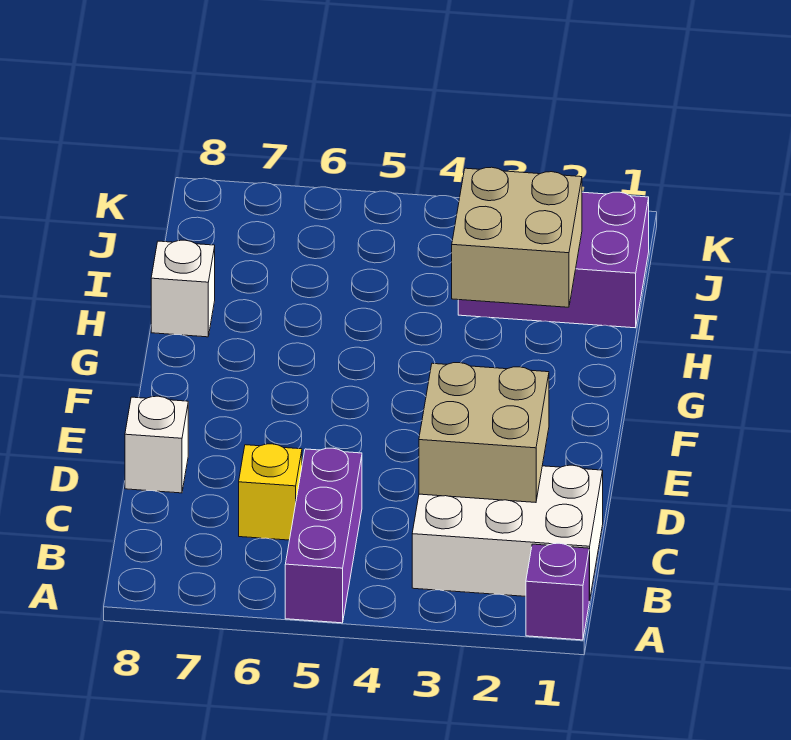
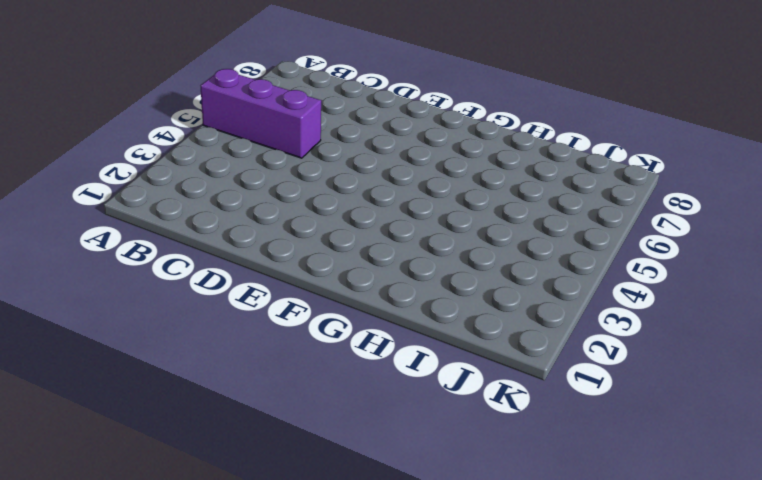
none -> purple 1x1 brick [526,543,589,640]
none -> white 2x3 brick [412,465,603,601]

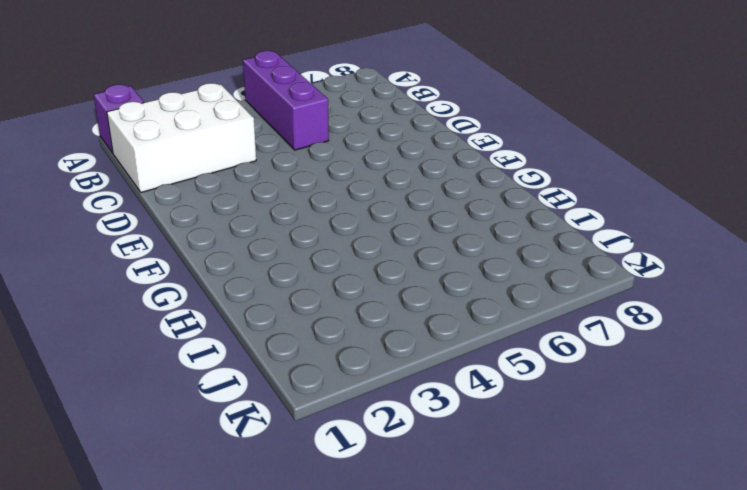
none -> yellow 1x1 brick [239,444,302,540]
none -> white 1x1 brick [125,396,188,493]

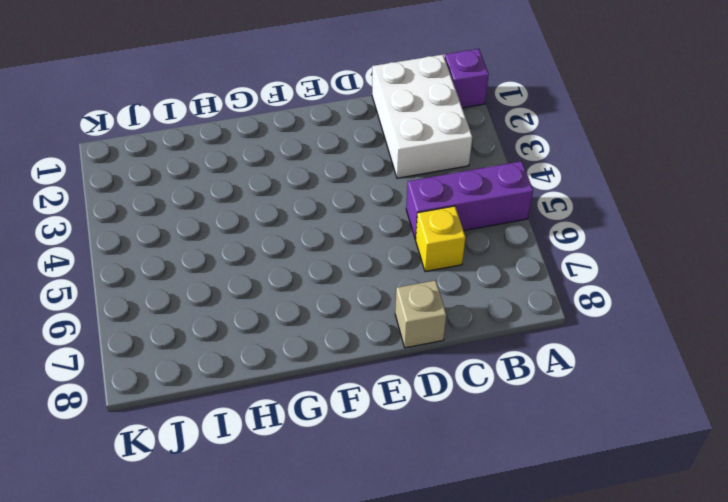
tan 1x1 brick [395,280,446,348] -> white 1x1 brick [125,396,188,493]
none -> white 1x1 brick [151,240,215,337]
none -> purple 2x3 brick [458,192,649,328]

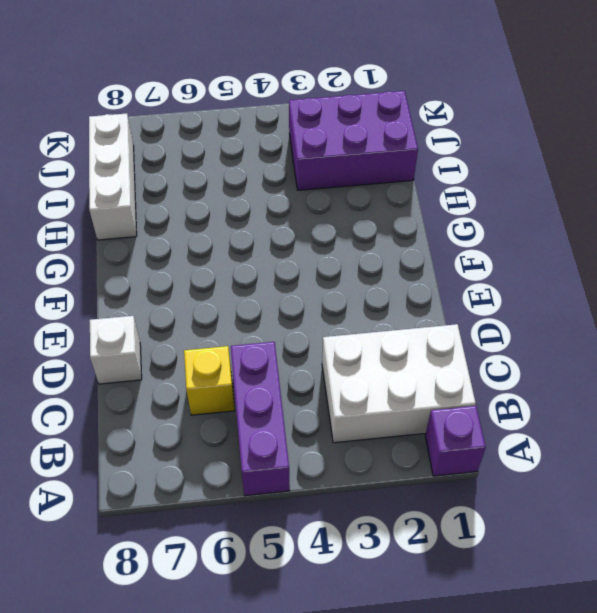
white 1x3 brick [89,113,137,240] -> white 1x1 brick [151,240,215,337]
none -> tan 2x2 brick [419,363,549,502]
none -> tan 2x2 brick [452,167,582,307]

